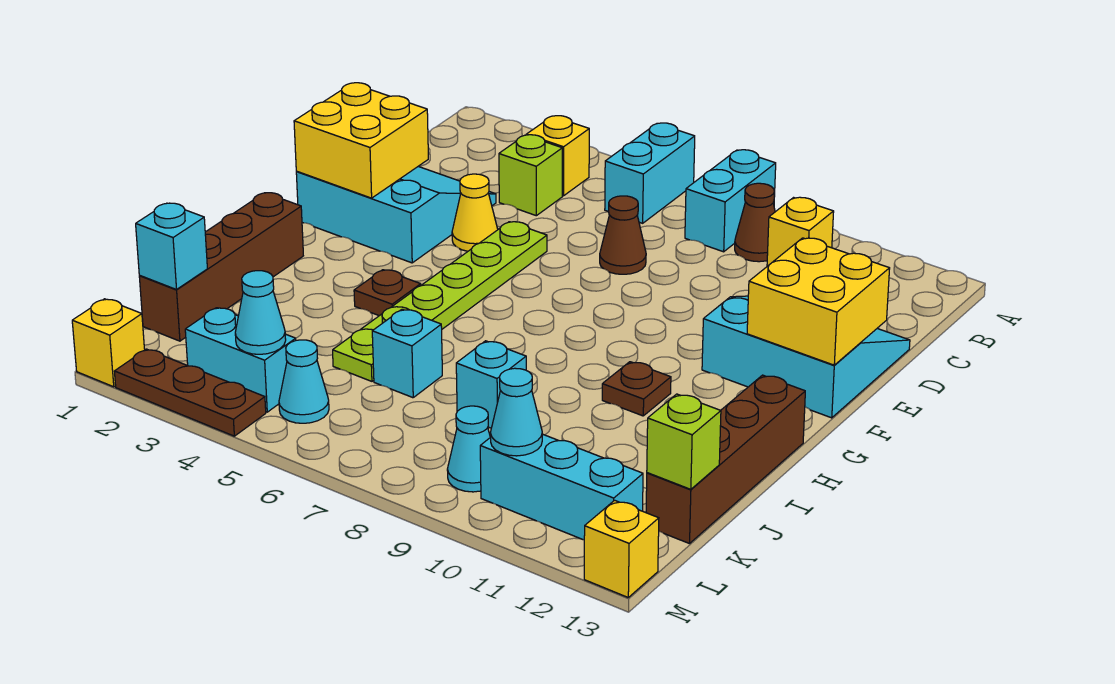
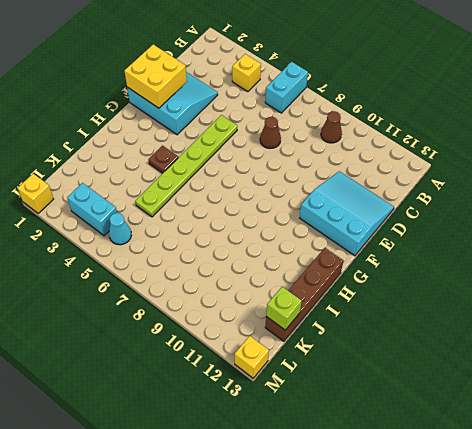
none -> cyan 1x2 brick [685,150,776,252]
none -> yellow 1x1 brick [767,197,834,266]
none -> lime 1x1 brick [499,135,562,216]
none -> yellow 1x1 cone [452,174,498,251]

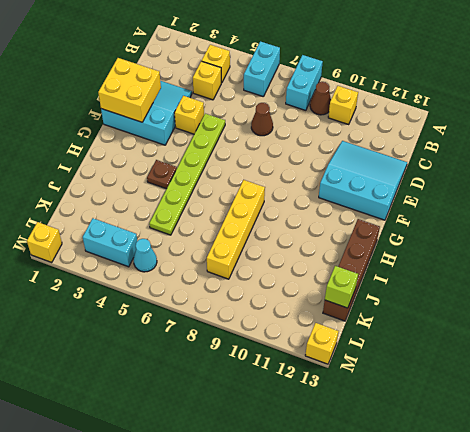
yellow 1x1 brick [193,61,221,100] -> lime 1x1 brick [499,135,562,216]
yellow 1x1 brick [174,96,204,134] -> yellow 1x1 cone [452,174,498,251]
yellow 1x4 brick [207,180,265,279] -> cyan 1x1 brick [456,341,526,428]
none -> brown 1x4 brick [139,193,303,341]
none -> brown 1x1 plate [602,362,671,416]
none -> cyan 1x1 brick [372,309,442,398]
none -> cyan 1x1 cone [447,406,490,492]

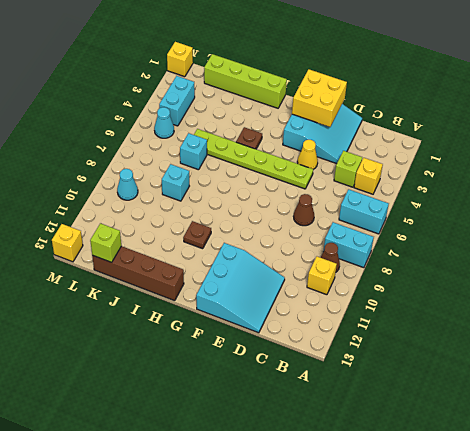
lime 1x4 brick [204,54,287,108] -> brown 1x4 brick [139,193,303,341]
none -> cyan 1x3 brick [480,434,643,540]
none -> brown 1x3 plate [114,349,266,436]
none -> yellow 2x2 brick [747,238,890,365]
none -> cyan 1x1 brick [136,203,207,290]

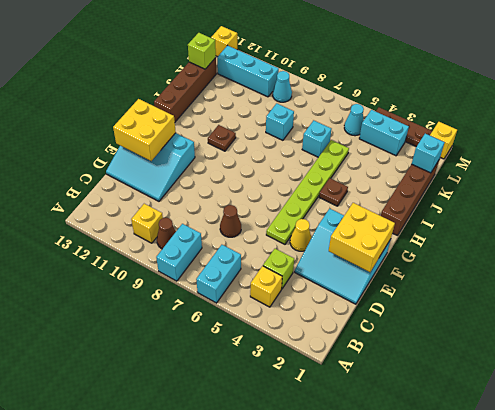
none -> cyan 1x1 cone [235,271,286,354]
none -> cyan 1x1 cone [490,368,542,456]

